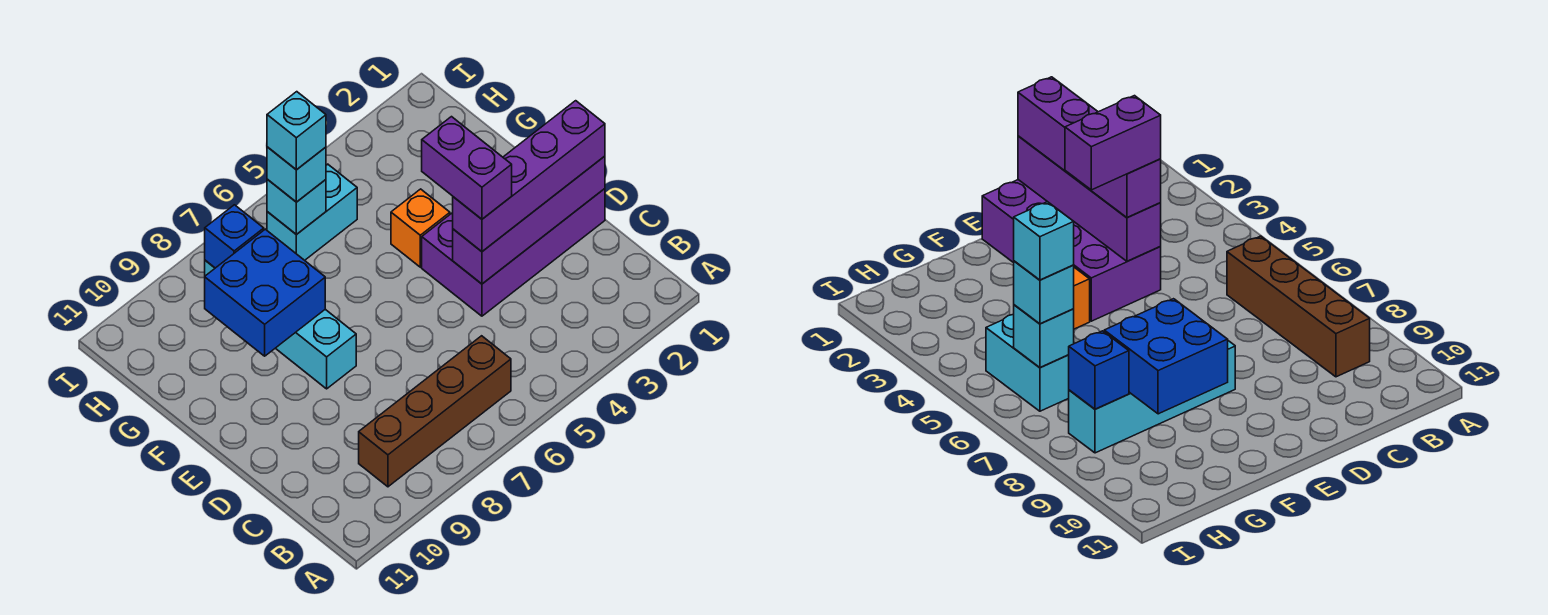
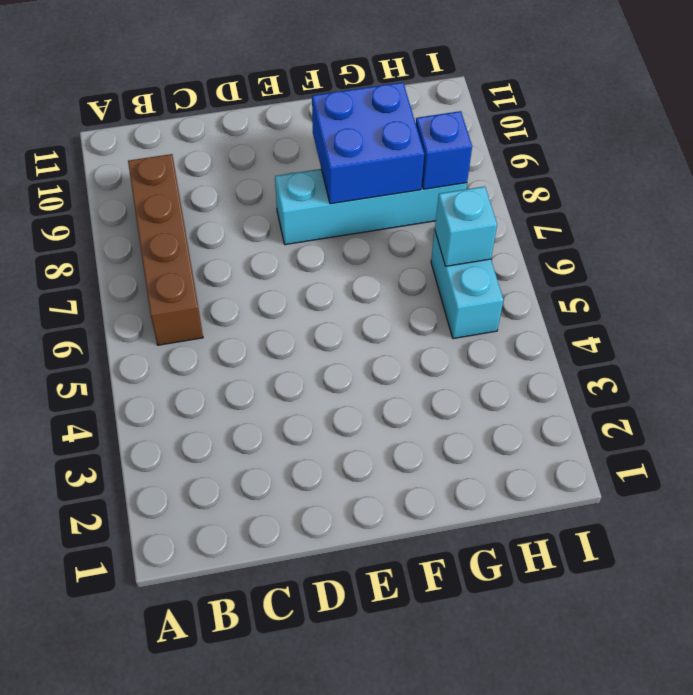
none -> purple 2x4 brick [422,189,605,316]
none -> orange 1x1 brick [391,189,450,267]
none -> purple 1x4 brick [453,156,605,284]

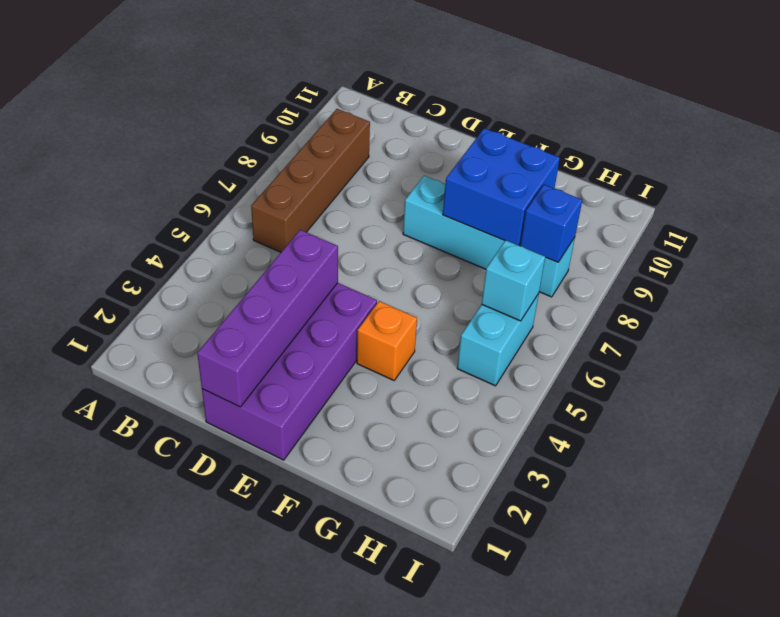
none -> purple 1x4 brick [453,101,605,251]
none -> cyan 1x1 brick [267,147,326,202]
none -> purple 1x2 brick [422,117,512,219]

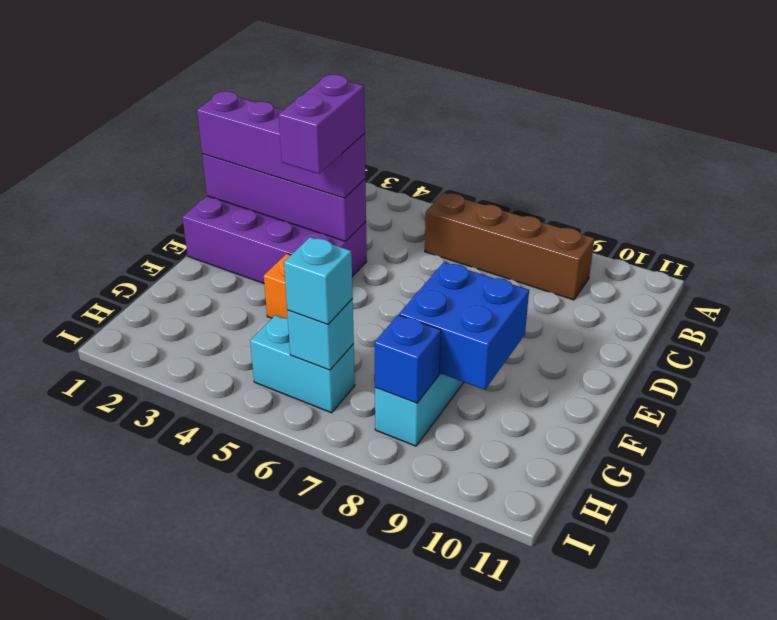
none -> cyan 1x1 brick [267,92,326,170]

